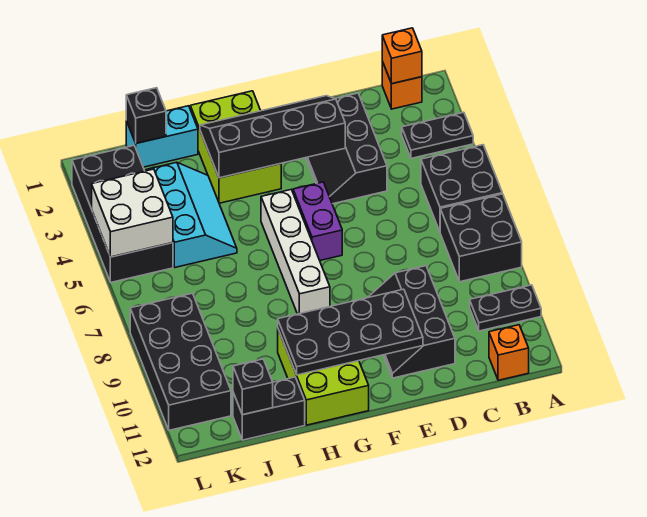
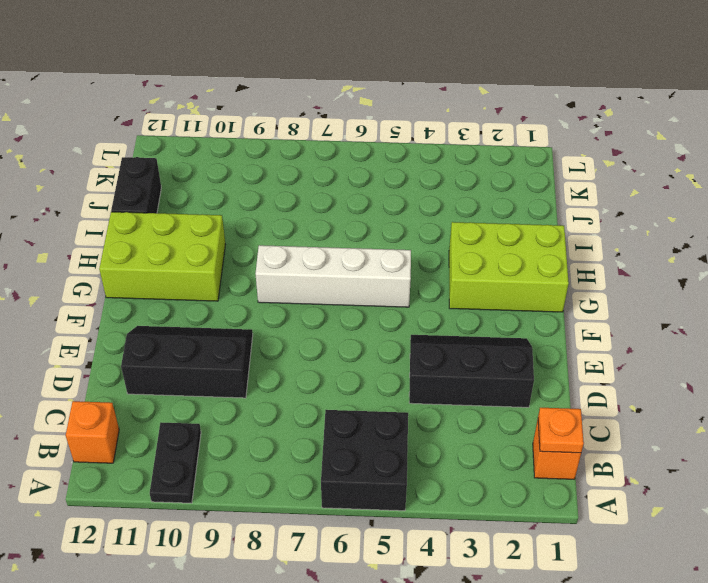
orange 1x1 plate [538,408,584,453] -> orange 1x1 brick [382,28,422,84]
none -> black 1x2 plate [402,112,473,158]
none -> black 2x2 brick [440,194,522,282]
none -> purple 1x2 brick [293,182,342,260]

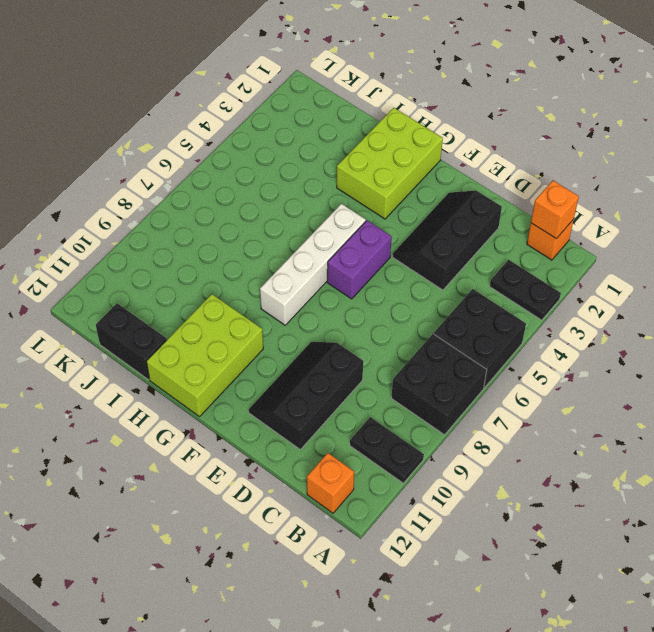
none -> cyan 1x2 brick [126,106,198,167]
none -> cyan 2x3 slope [146,162,237,267]
none -> black 2x4 brick [72,146,173,282]

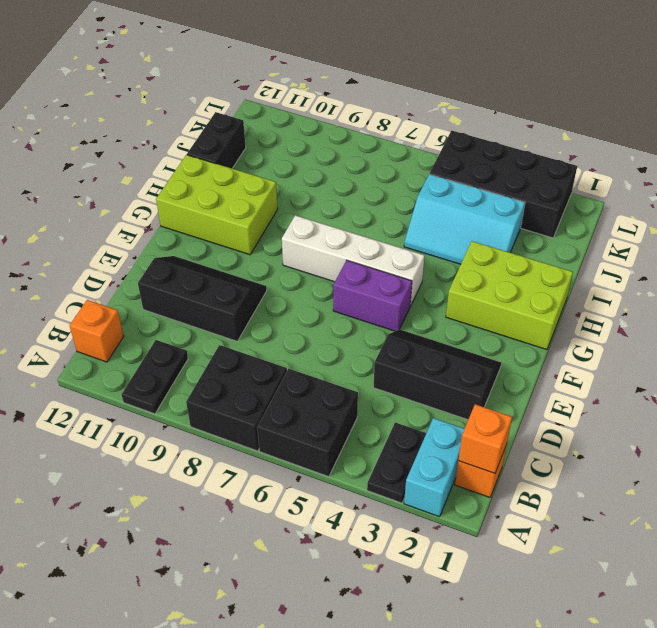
cyan 1x2 brick [404,418,464,517] -> cyan 1x2 brick moved to [126,106,198,167]
none -> black 2x4 brick [130,293,231,430]
none -> black 2x4 slope [200,96,345,178]
none -> black 2x4 plate [278,289,423,375]

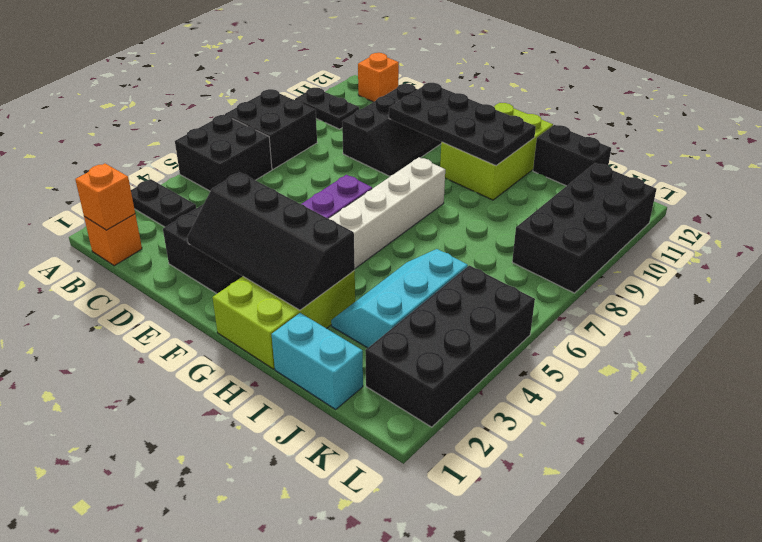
none -> black 1x1 brick [126,88,166,143]
none -> black 1x1 brick [233,359,273,415]
none -> white 2x2 brick [92,169,173,257]

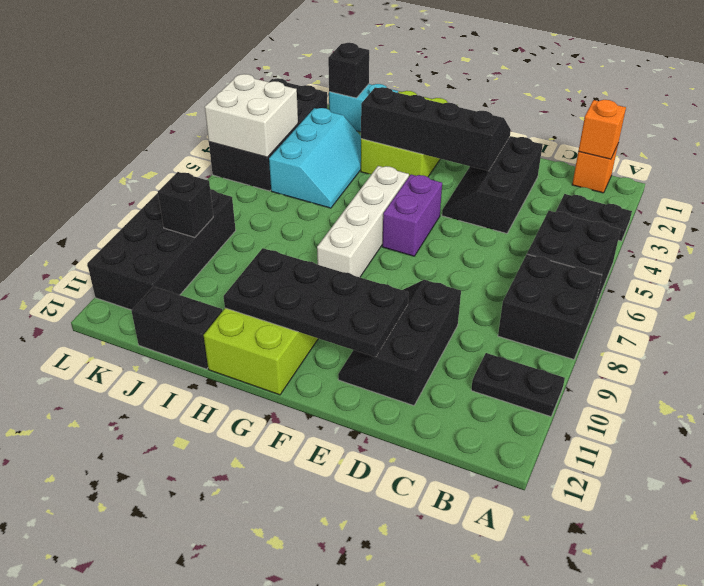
black 1x1 brick [158,172,213,237] -> black 1x1 brick moved to [233,359,273,415]
none -> orange 1x1 brick [489,325,529,380]

